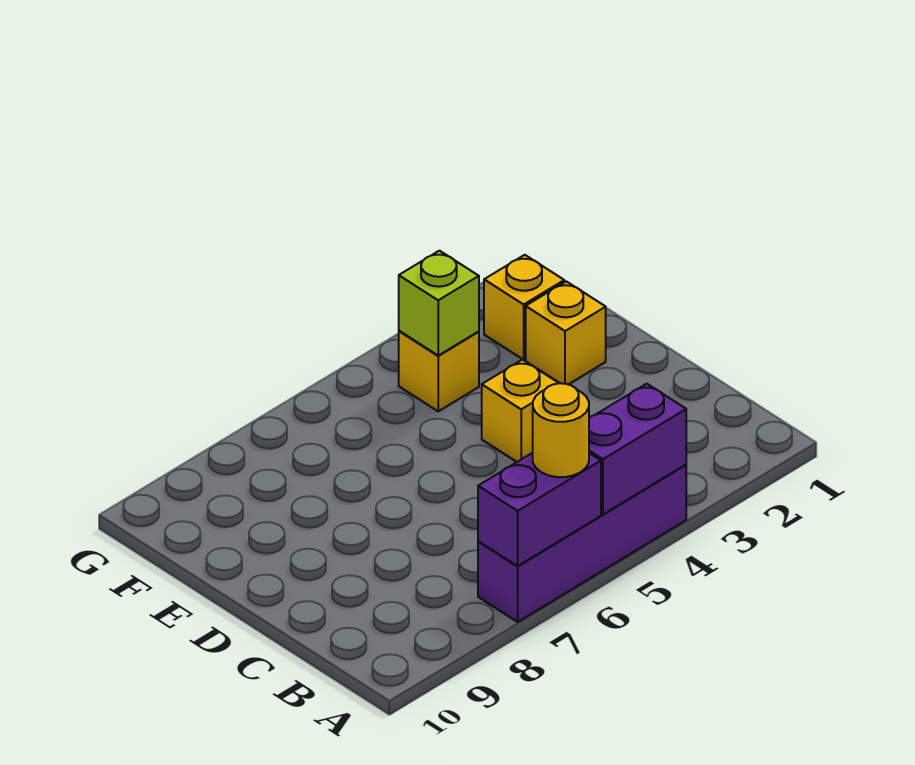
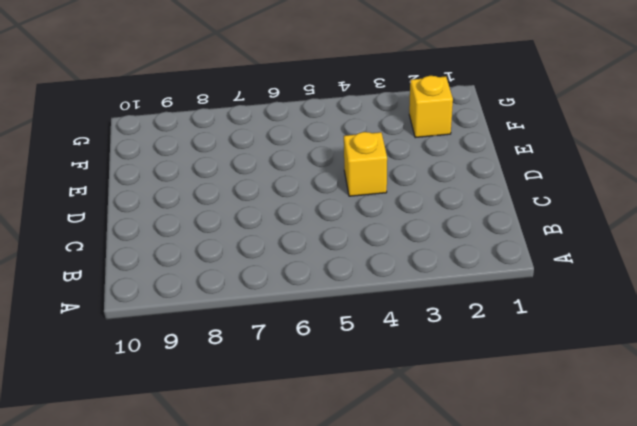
none -> purple 1x4 brick [478,465,686,622]
none -> yellow 1x1 brick [526,281,606,385]

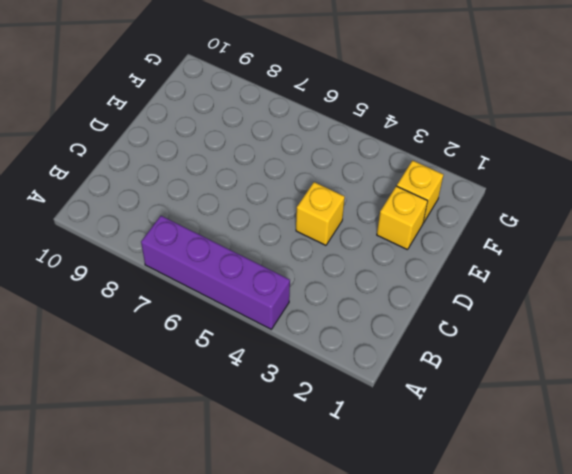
none -> yellow 1x1 brick [399,331,479,411]
none -> purple 1x2 brick [589,384,686,514]

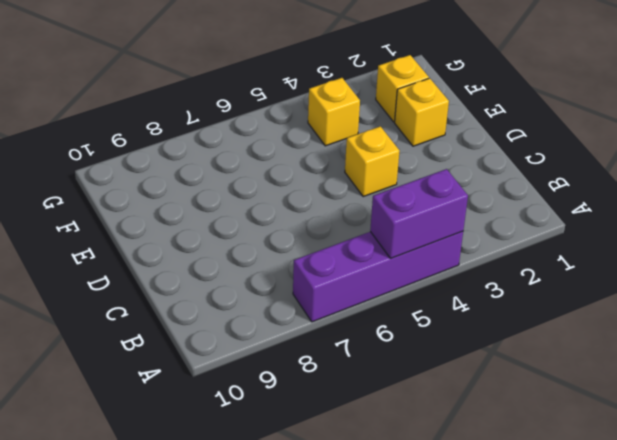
none -> purple 1x2 brick [478,453,601,566]
none -> lime 1x1 brick [399,251,479,355]

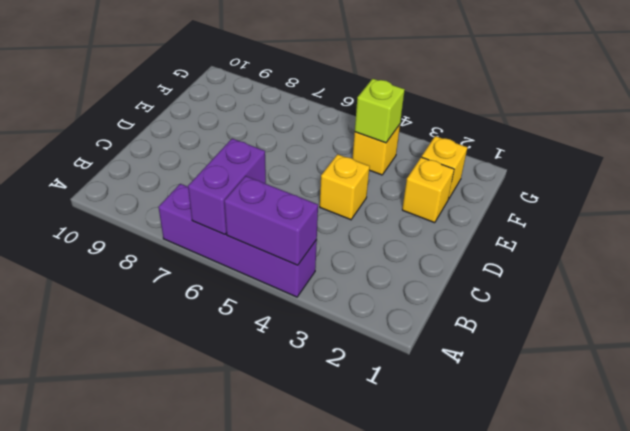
purple 1x2 brick [188,138,266,234] -> purple 1x2 brick turned to [478,453,601,566]
none -> yellow 1x1 round brick [533,383,589,477]

